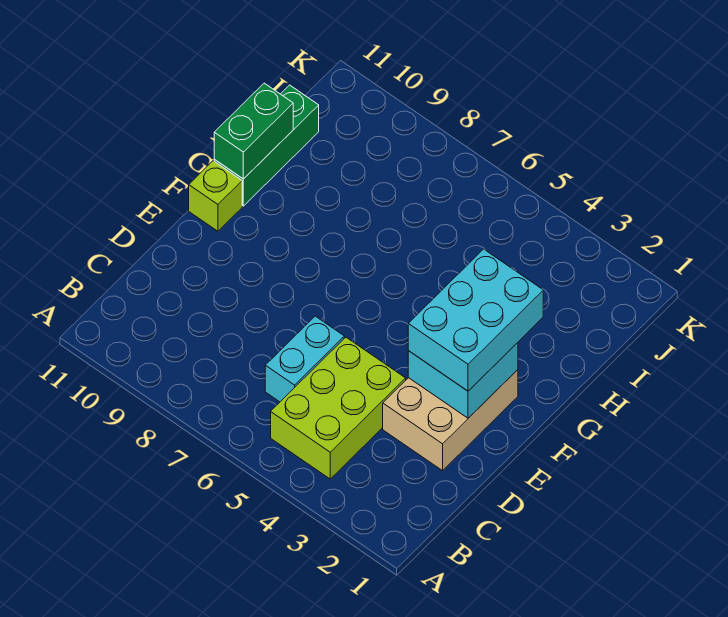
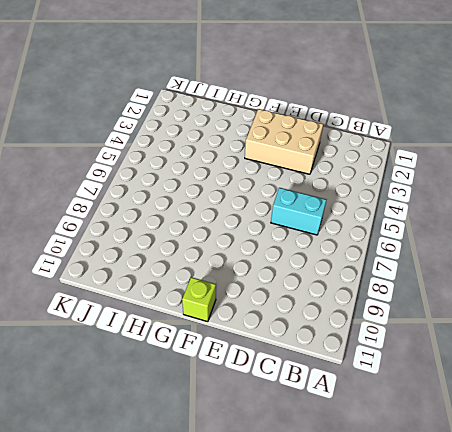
none -> lime 2x3 brick [271,337,406,479]
none -> green 1x3 brick [214,85,319,206]

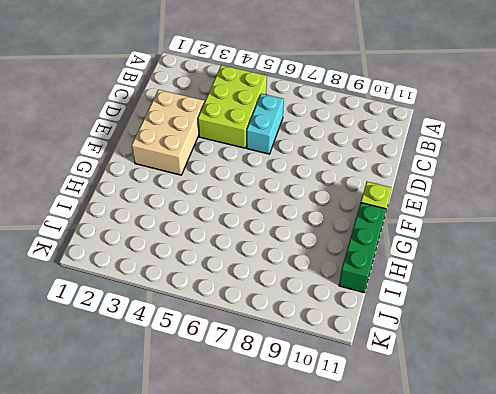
none -> cyan 2x2 brick [408,343,518,418]
none -> green 1x2 brick [214,83,293,179]

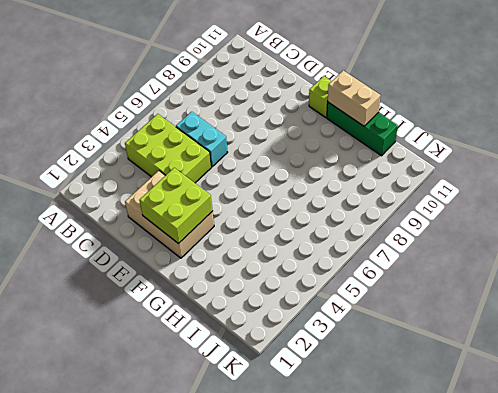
lime 2x2 brick [139,168,213,244] -> cyan 2x2 brick [408,343,518,418]
tan 1x2 brick [328,71,381,126] -> green 1x2 brick [214,83,293,179]
none -> cyan 2x3 brick [408,249,543,391]

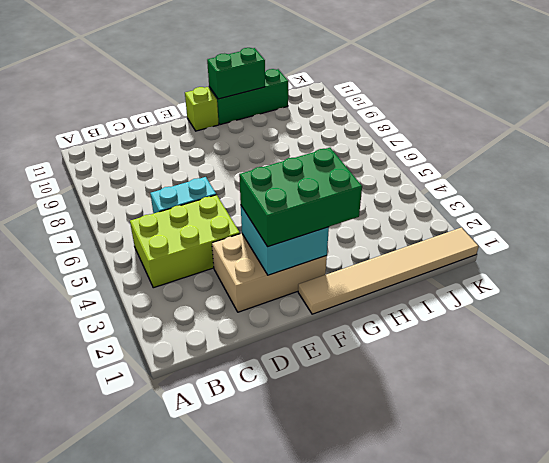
green 2x3 brick [239,148,362,247] -> cyan 2x3 brick [408,249,543,391]
tan 1x6 tile [298,228,479,314] -> none

